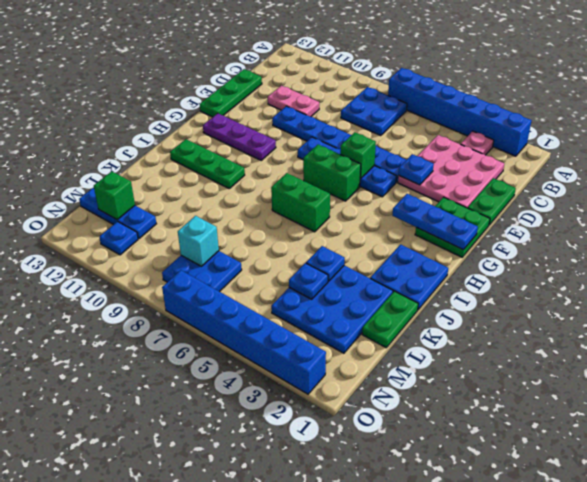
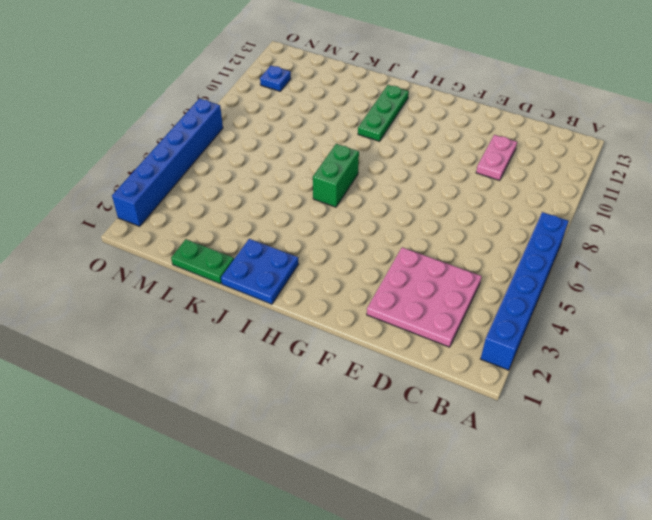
none -> pink 1x1 plate [461,131,494,155]
none -> blue 2x2 plate [341,87,407,136]
none -> green 1x2 plate [468,178,516,225]

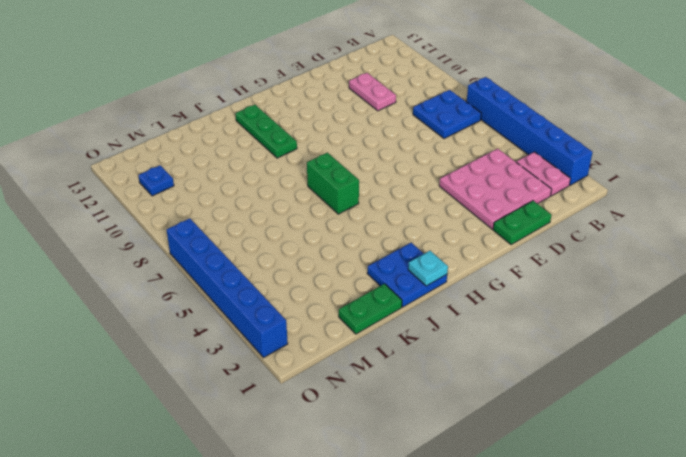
pink 1x2 plate [516,152,570,196] -> pink 1x1 plate [461,131,494,155]
cyan 1x1 plate [408,251,448,286] -> none
none -> green 1x3 plate [200,69,262,117]
none -> blue 1x6 plate [272,106,406,182]
none -> green 2x2 plate [415,197,490,257]

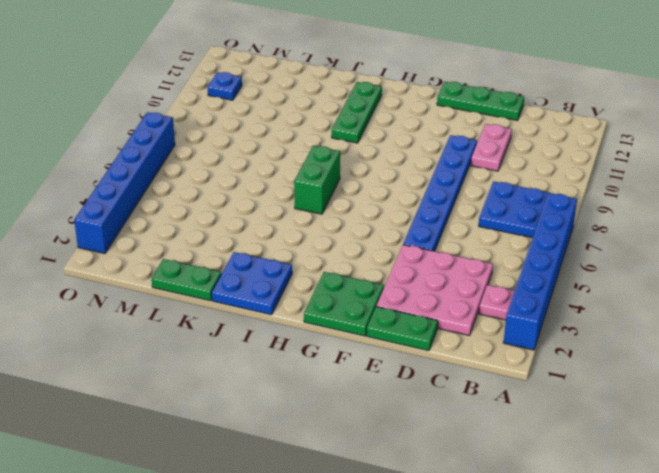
none -> blue 1x4 plate [298,137,396,197]
none -> green 1x2 brick [303,144,361,201]
none -> purple 1x3 plate [203,113,276,160]

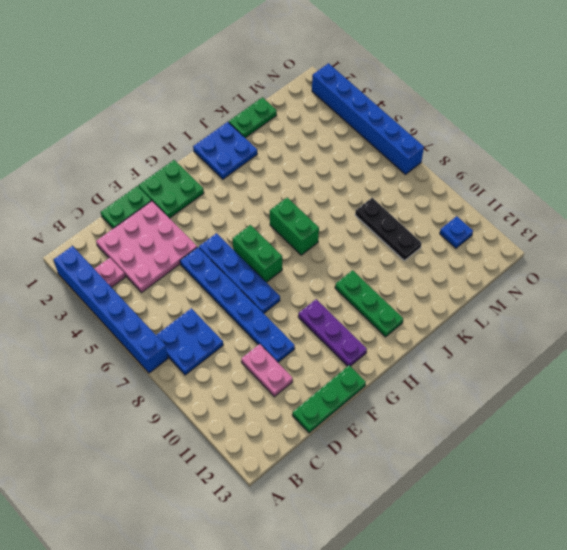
black 1x3 plate [355,198,422,260] -> none
none -> blue 3x3 plate [271,265,393,353]
none -> blue 2x2 plate [162,251,242,292]
none -> blue 1x3 plate [79,187,156,239]

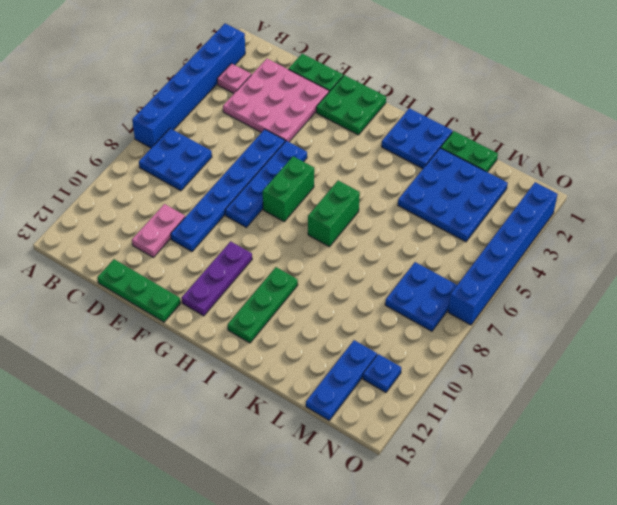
none -> blue 1x1 plate [398,154,434,185]
none -> green 1x1 brick [340,132,376,179]
none -> blue 1x3 plate [392,194,478,250]

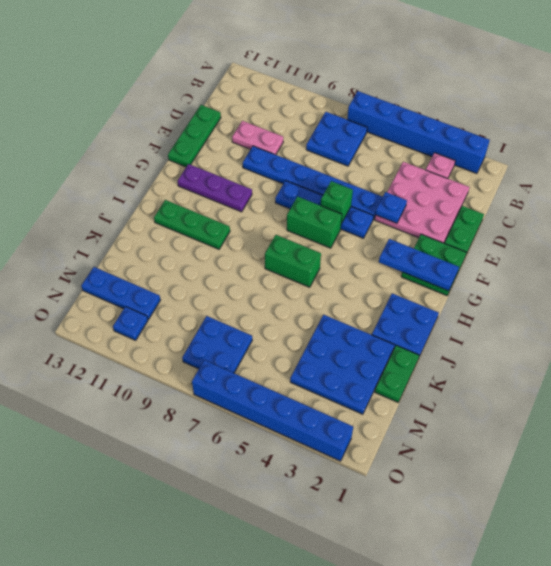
none -> blue 1x1 plate [306,246,345,281]
none -> blue 1x1 plate [289,263,328,299]
none -> cyan 1x1 brick [178,216,219,266]

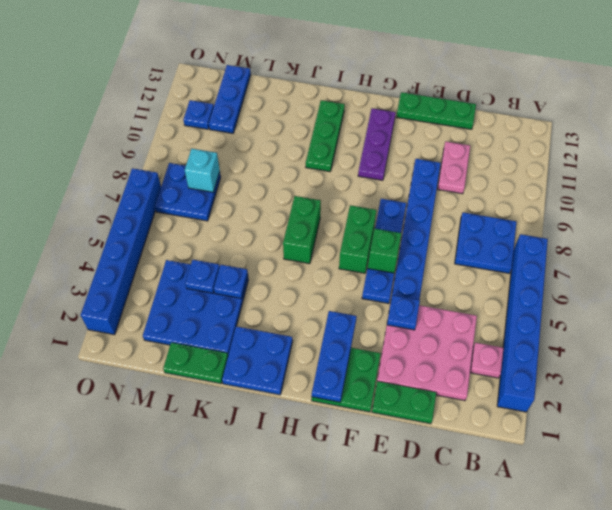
none -> green 1x1 brick [94,171,135,220]

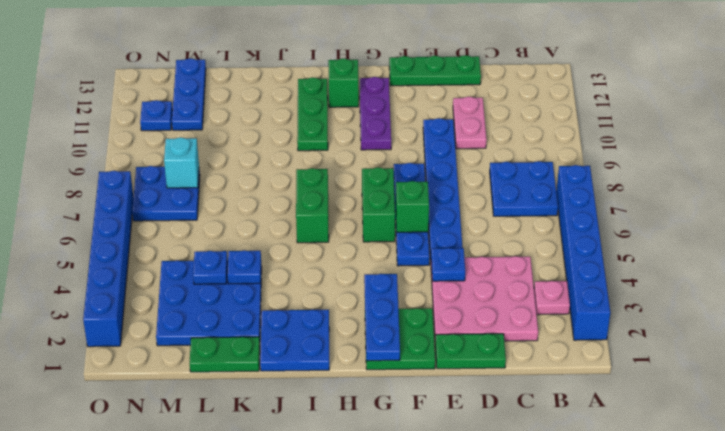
green 1x1 brick [328,59,359,107] -> green 1x1 brick moved to [94,171,135,220]

